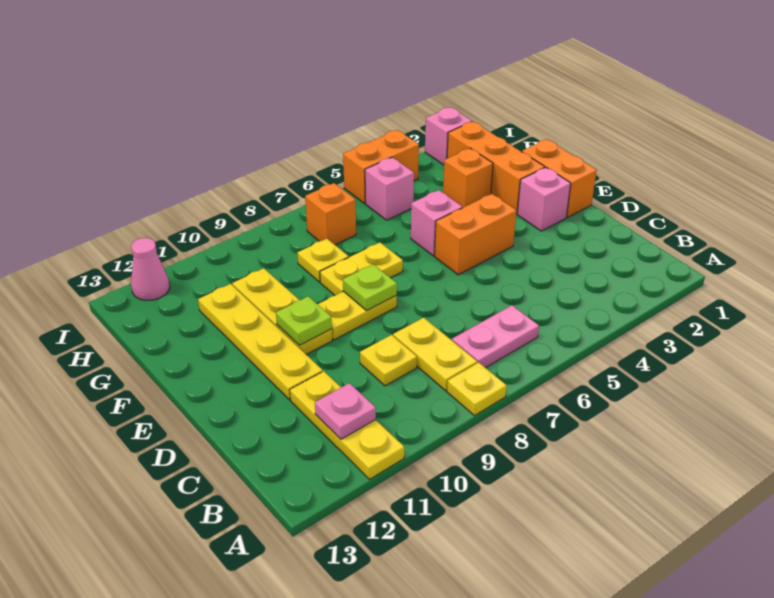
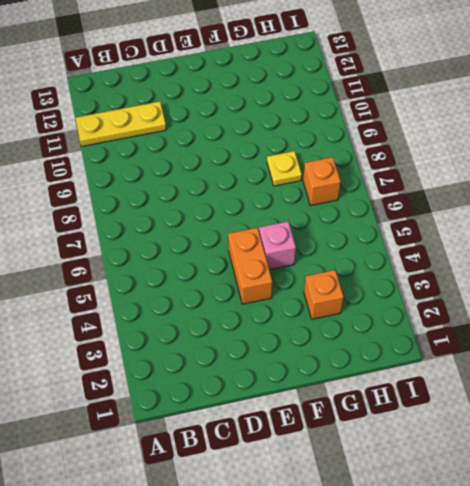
none -> yellow 1x1 plate [447,362,507,416]
none -> pink 1x2 plate [452,305,539,368]
none -> yellow 1x2 plate [393,318,477,391]

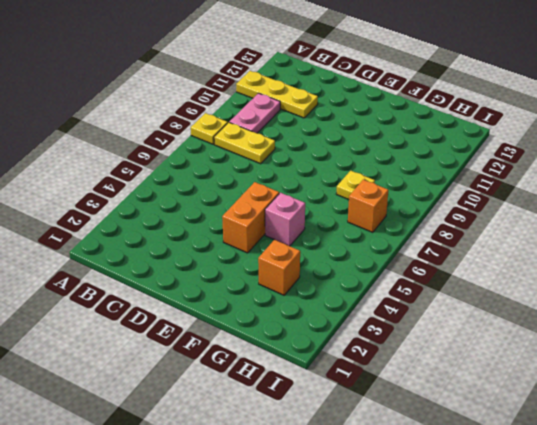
pink 1x2 plate [229,93,280,133] -> pink 1x2 plate moved to [452,305,539,368]
none -> yellow 1x1 plate [360,335,417,386]
none -> yellow 1x4 plate [198,284,323,400]
none -> orange 1x2 brick [522,139,597,217]

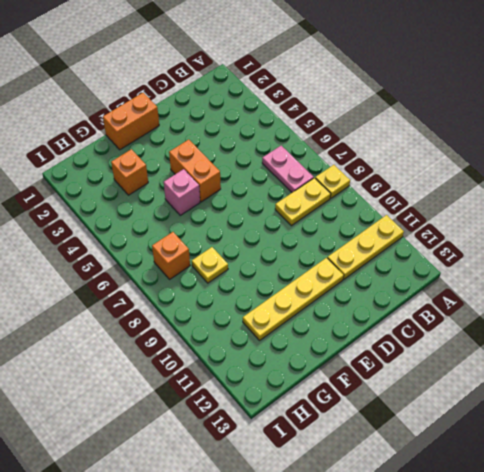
none -> yellow 1x1 plate [360,335,417,386]
none -> pink 1x1 brick [517,167,571,231]
none -> yellow 1x2 plate [318,291,397,340]

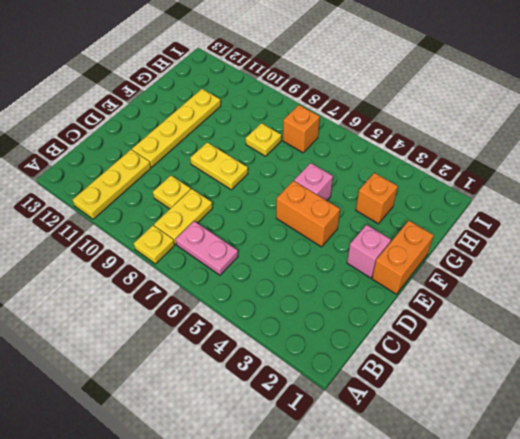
none -> yellow 1x3 plate [232,268,332,354]
none -> orange 1x3 brick [447,122,545,214]
none -> yellow 1x2 plate [320,243,403,295]

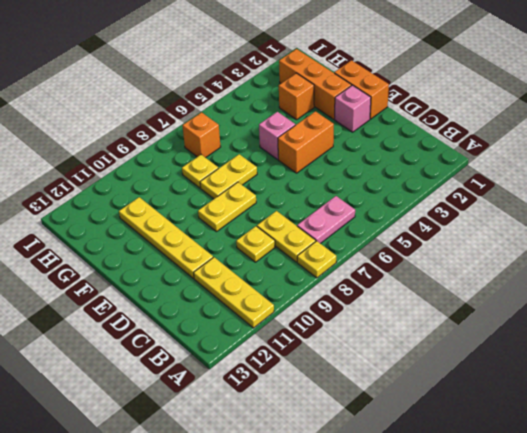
none -> yellow 1x3 plate [232,268,332,354]
none -> pink 1x1 brick [365,157,414,220]
none -> pink 1x1 brick [425,107,472,165]

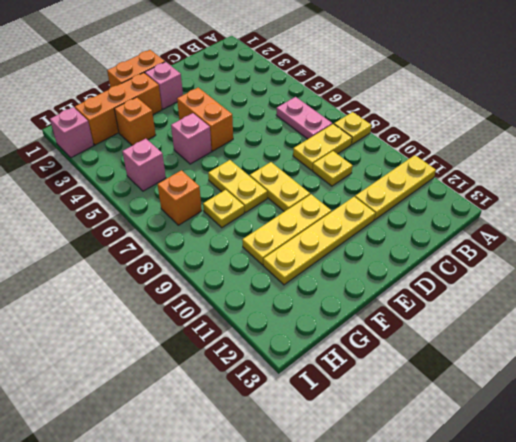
none -> orange 1x2 brick [343,130,419,204]
none -> pink 1x1 cone [131,238,170,300]
none -> pink 1x1 plate [315,383,376,439]

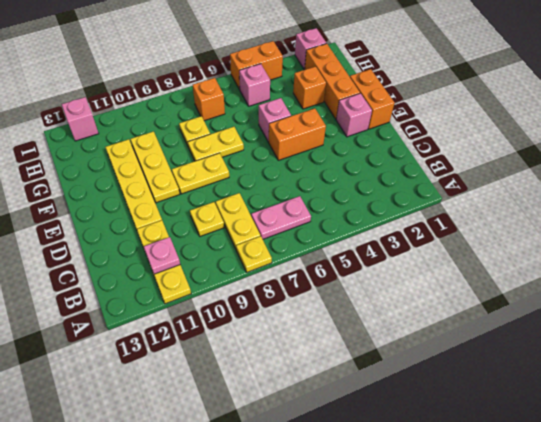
pink 1x1 brick [62,97,99,141] -> pink 1x1 cone [131,238,170,300]
none -> lime 1x1 plate [343,264,397,311]
none -> lime 1x1 plate [276,296,332,345]

